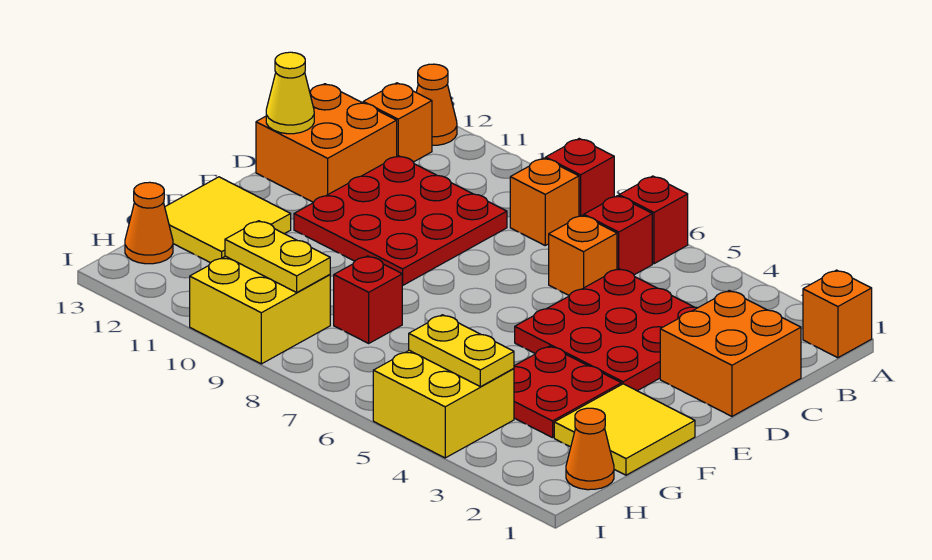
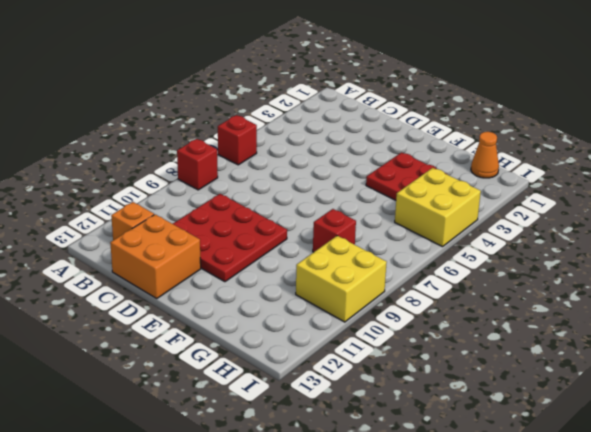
none -> orange 1x1 brick [803,270,872,358]
none -> orange 1x1 cone [416,64,457,145]
none -> red 1x1 brick [584,196,652,275]

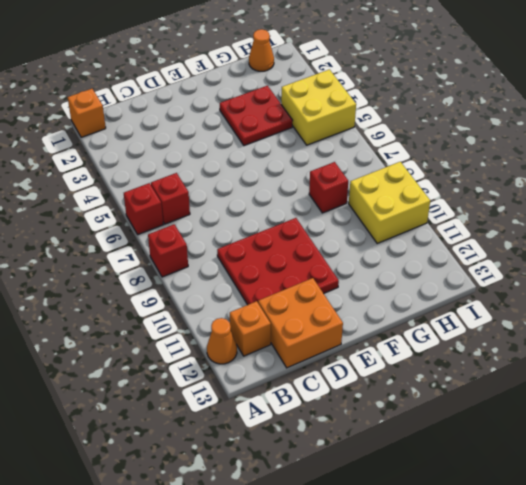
none -> orange 1x1 brick [510,158,579,245]
none -> orange 2x2 brick [660,291,801,416]
none -> red 3x3 plate [515,269,697,391]

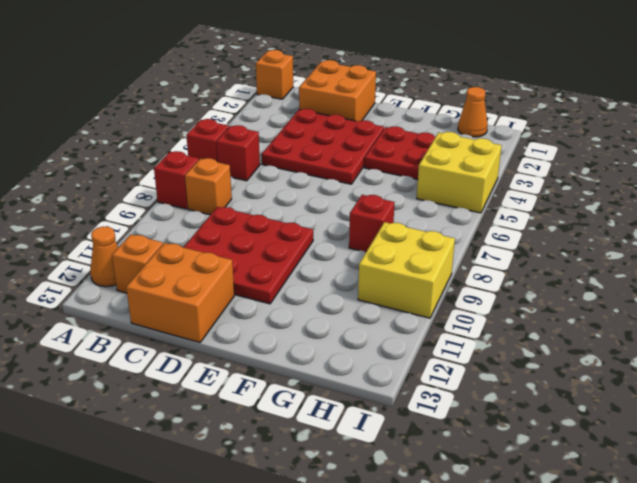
none -> orange 1x1 brick [549,215,617,295]
none -> yellow 2x2 tile [554,384,695,475]
none -> yellow 2x2 tile [165,177,291,263]

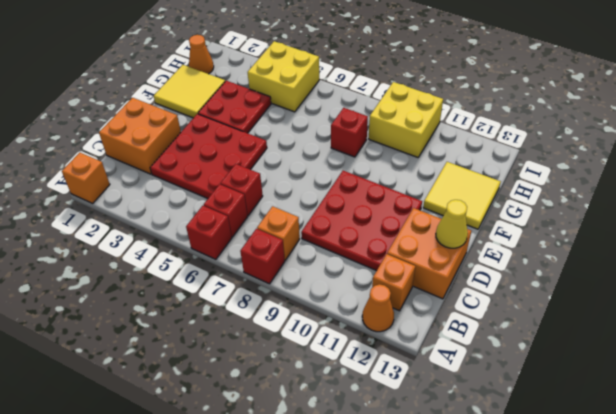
red 1x1 brick [220,164,263,216] -> orange 1x1 brick [549,215,617,295]
none -> orange 1x1 cone [125,182,173,264]
none -> yellow 1x2 plate [409,315,514,387]
none -> yellow 1x2 plate [225,221,330,292]

